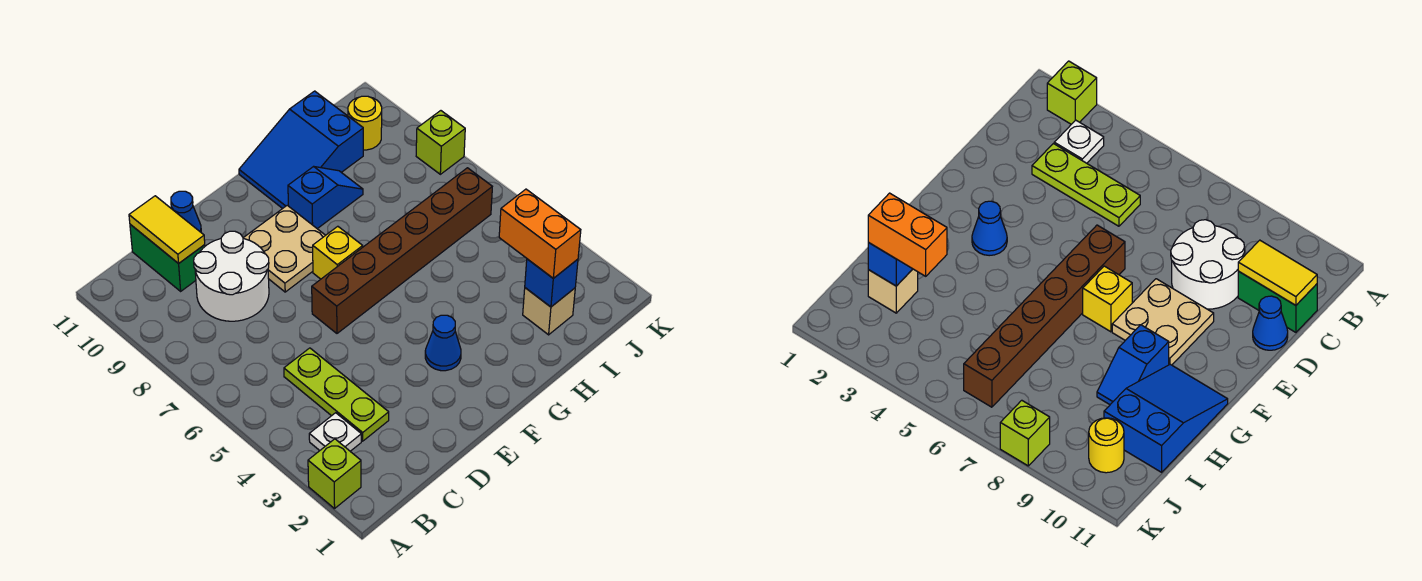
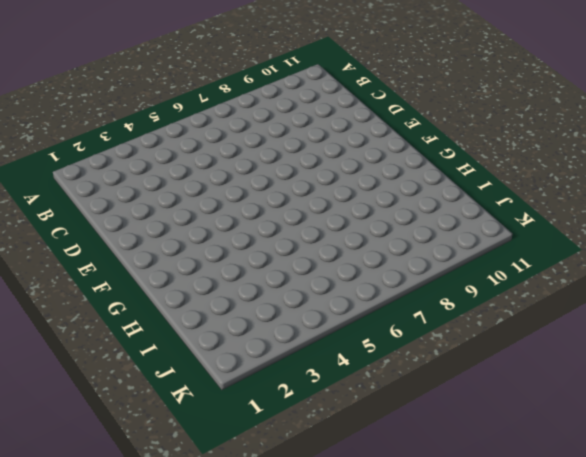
none -> lime 1x1 brick [308,439,361,509]
none -> white 1x1 plate [309,413,361,451]
none -> lime 1x3 plate [284,348,389,441]

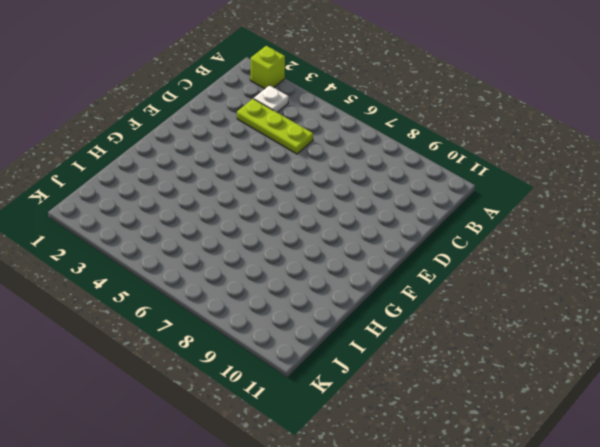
none -> white 2x2 round brick [194,231,269,321]
none -> green 1x2 brick [130,224,205,291]
none -> blue 1x1 cone [171,191,201,232]

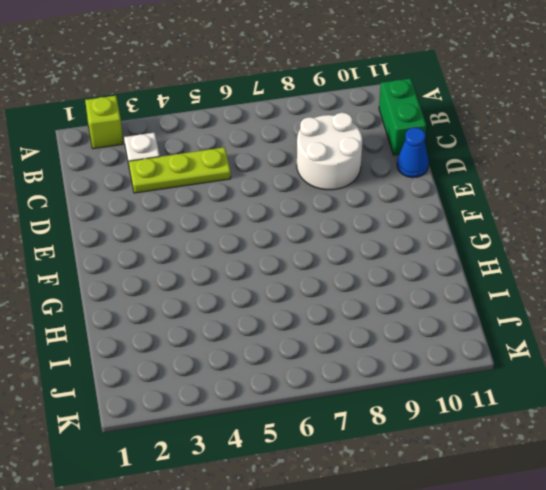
green 1x2 brick [379,78,426,155] -> green 1x2 brick turned to [130,224,205,291]
none -> brown 1x6 brick [312,168,492,333]
none -> tan 2x2 plate [244,205,325,292]
none -> blue 1x1 cone [425,315,461,371]

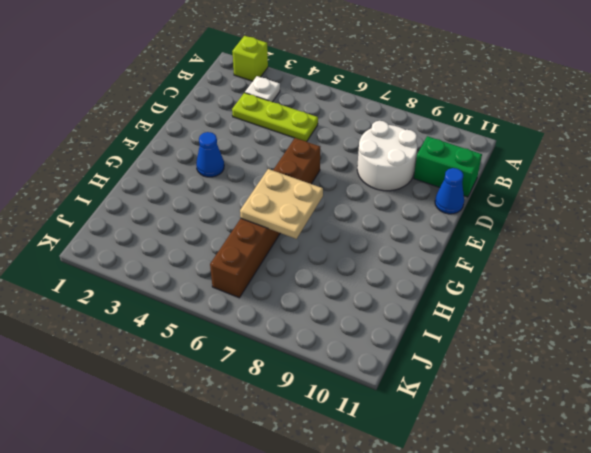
tan 2x2 plate [240,169,323,239] -> tan 2x2 plate moved to [244,205,325,292]
none -> yellow 1x1 brick [313,226,363,279]
none -> blue 1x2 slope [288,166,363,229]
none -> blue 2x3 slope [239,91,363,209]

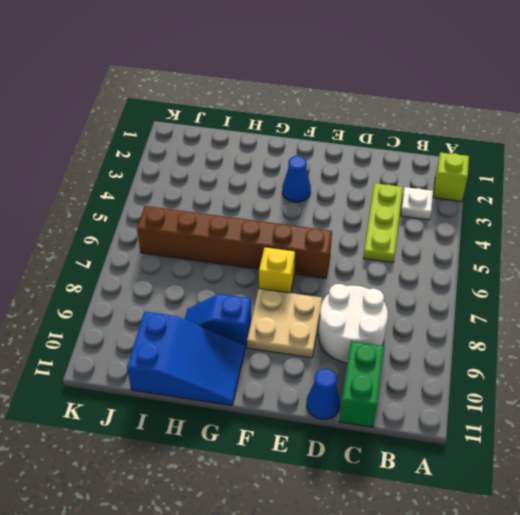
none -> tan 1x1 brick [523,288,575,335]
none -> yellow 1x1 round brick [348,96,382,150]
none -> lime 1x1 brick [416,111,465,174]

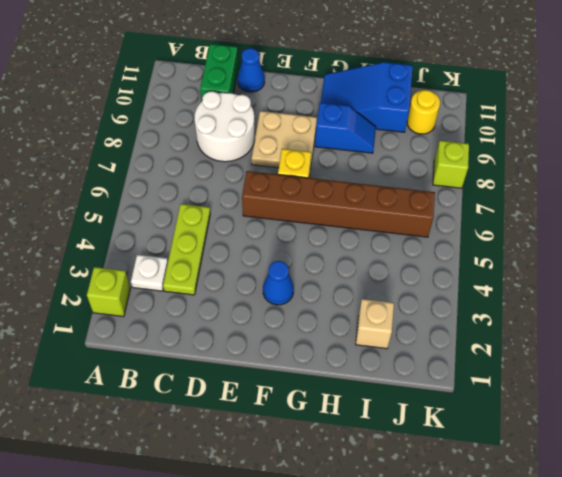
none -> yellow 1x2 tile [129,196,205,264]
none -> blue 1x1 brick [525,259,578,307]
none -> orange 1x2 brick [499,189,581,278]

